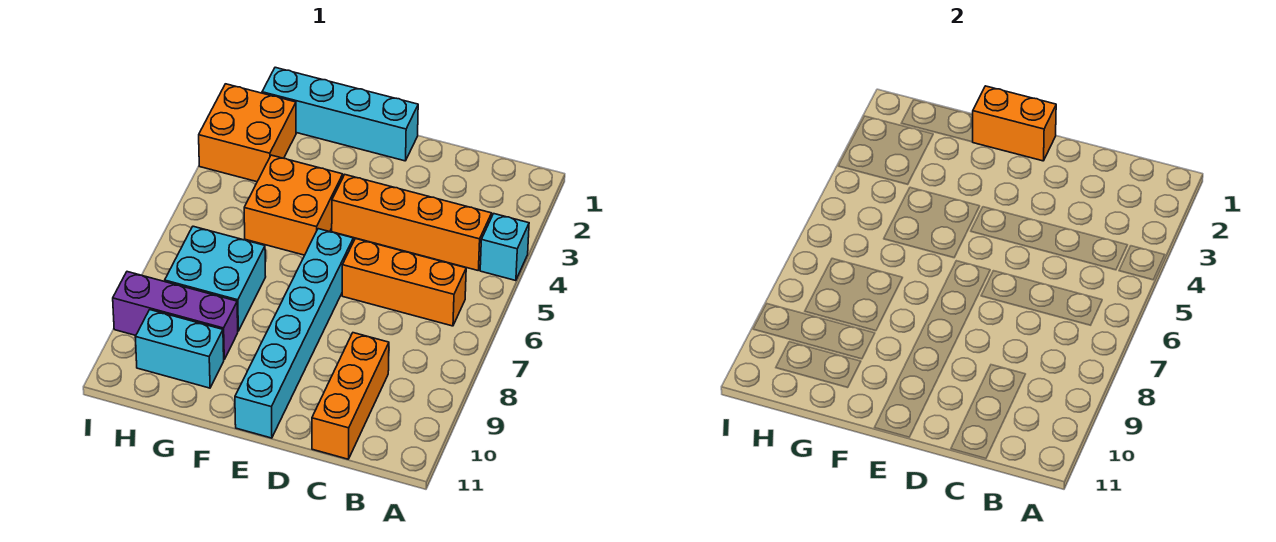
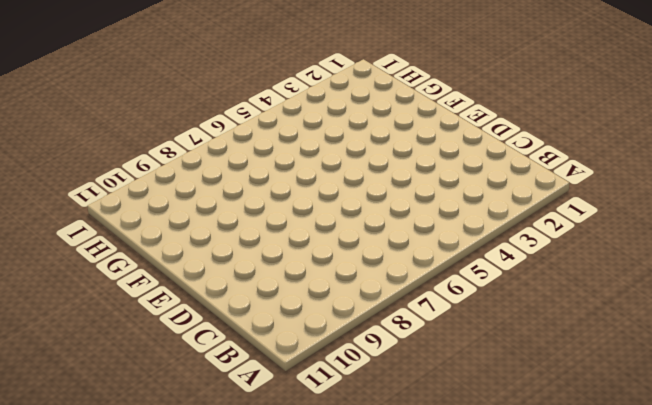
none -> cyan 1x1 brick [480,214,529,281]
none -> orange 1x4 brick [332,175,492,270]
none -> orange 1x3 brick [342,239,466,326]

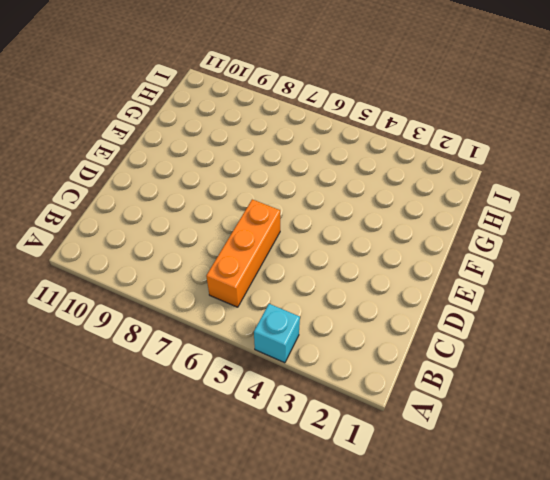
none -> orange 1x4 brick [332,175,492,270]
none -> orange 1x3 brick [312,333,389,459]
none -> cyan 1x4 brick [262,67,418,161]

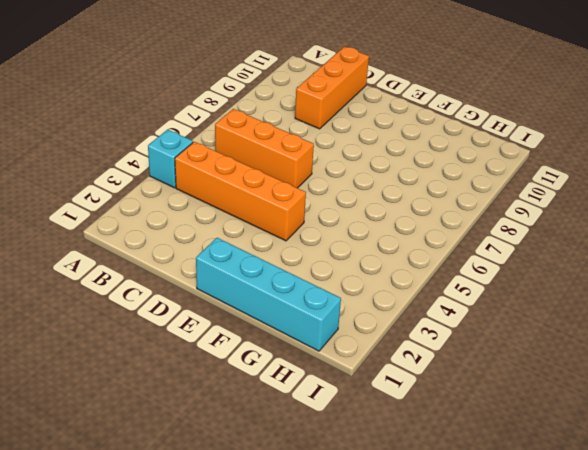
none -> cyan 1x6 brick [235,229,353,438]
none -> orange 2x2 brick [244,155,343,255]
none -> cyan 2x2 brick [165,226,266,331]

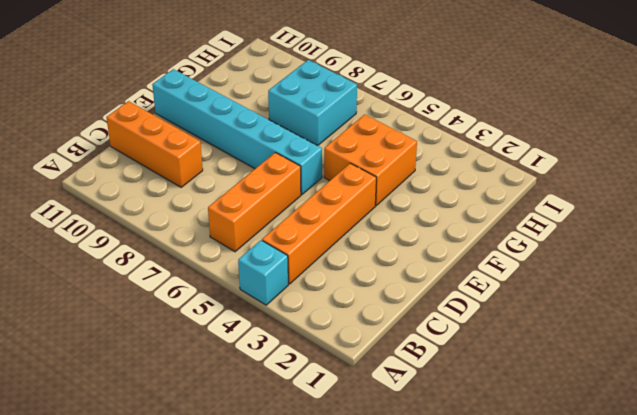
none -> cyan 1x4 brick [262,67,418,161]
none -> purple 1x3 brick [113,272,238,359]
none -> cyan 1x2 brick [135,310,224,388]

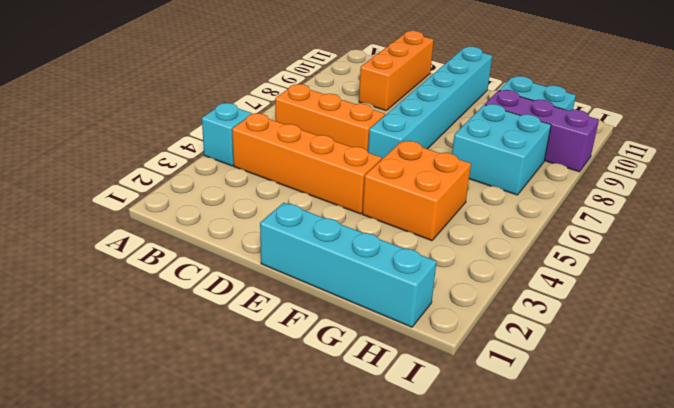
none -> orange 2x2 brick [199,84,296,182]
none -> orange 1x2 brick [973,86,1056,161]

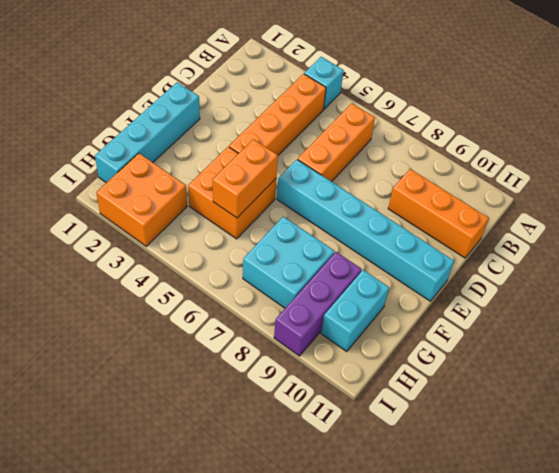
orange 1x2 brick [213,139,278,218] -> orange 1x2 brick moved to [973,86,1056,161]

